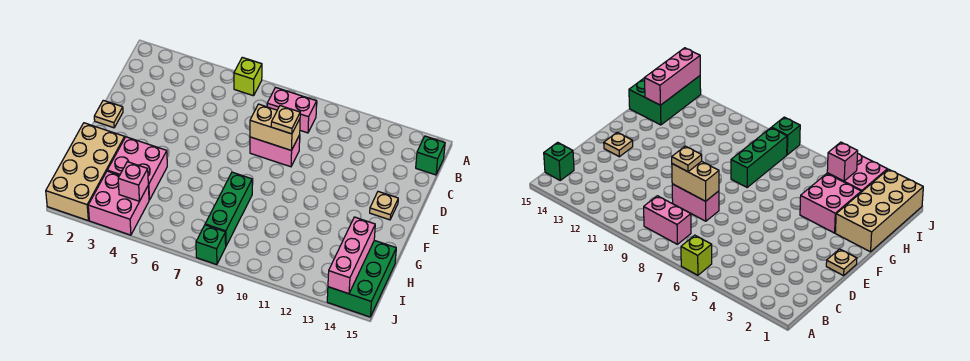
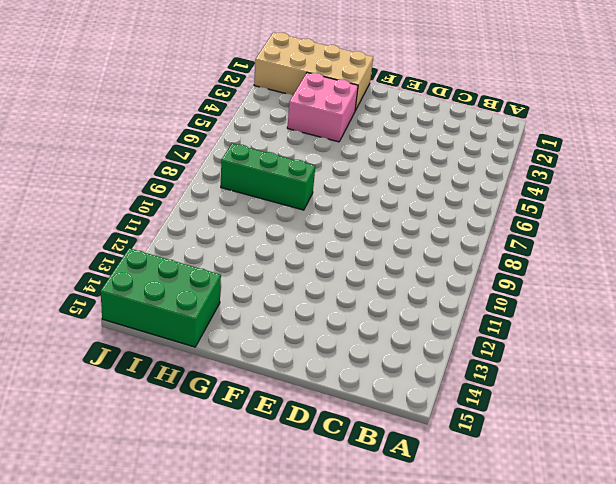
none -> lime 1x1 brick [234,57,262,96]
none -> pink 1x2 brick [267,88,317,133]
none -> green 1x1 brick [416,136,445,175]

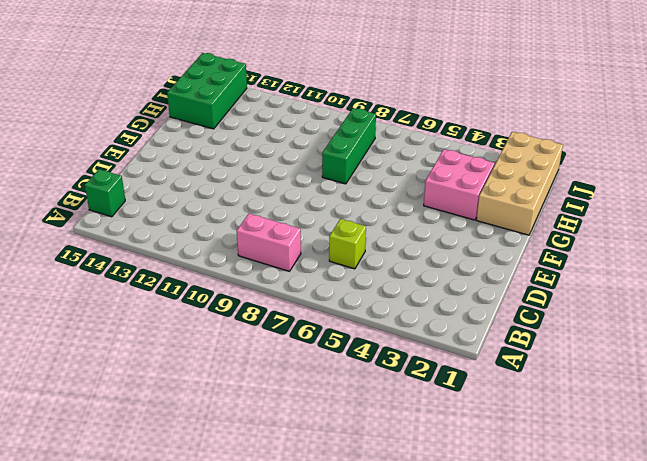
lime 1x1 brick [329,219,366,269] -> lime 1x1 brick moved to [234,57,262,96]
none -> pink 1x2 brick [250,135,300,167]
none -> tan 1x1 plate [94,100,123,128]
none -> tan 1x1 plate [370,192,398,220]

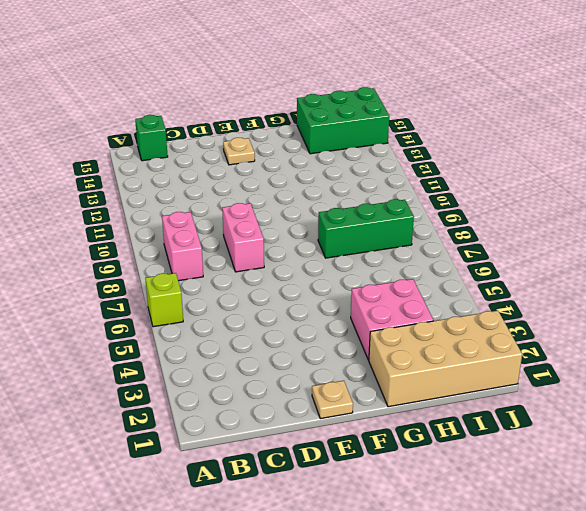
none -> pink 2x2 brick [88,171,149,235]
none -> green 1x1 brick [196,225,226,265]
none -> tan 1x2 brick [250,104,300,151]

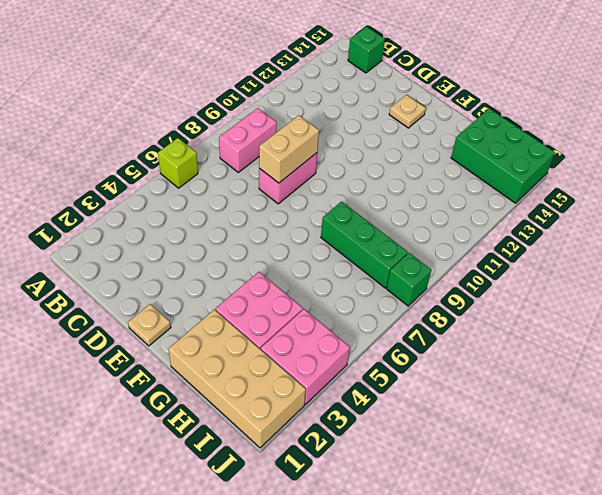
none -> pink 1x3 brick [328,217,375,294]
none -> pink 1x1 brick [118,162,148,201]
none -> tan 1x1 plate [271,106,300,134]

